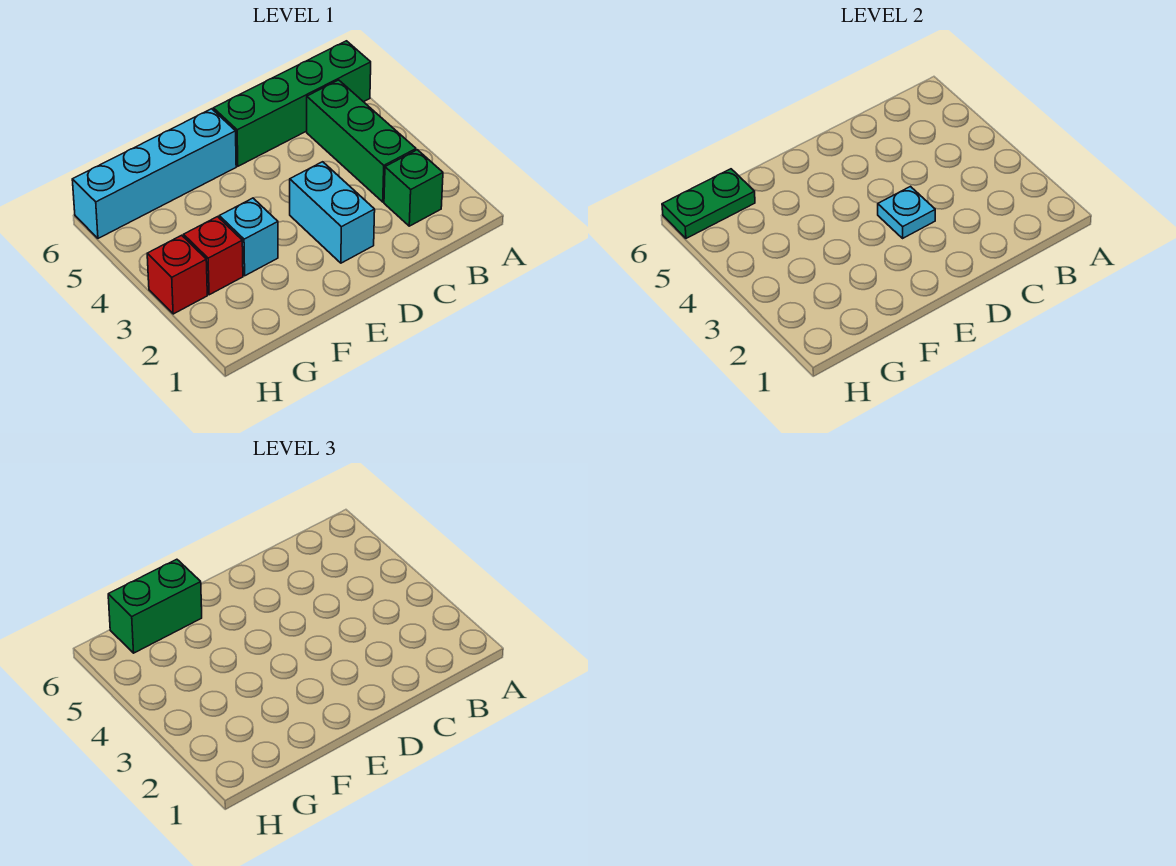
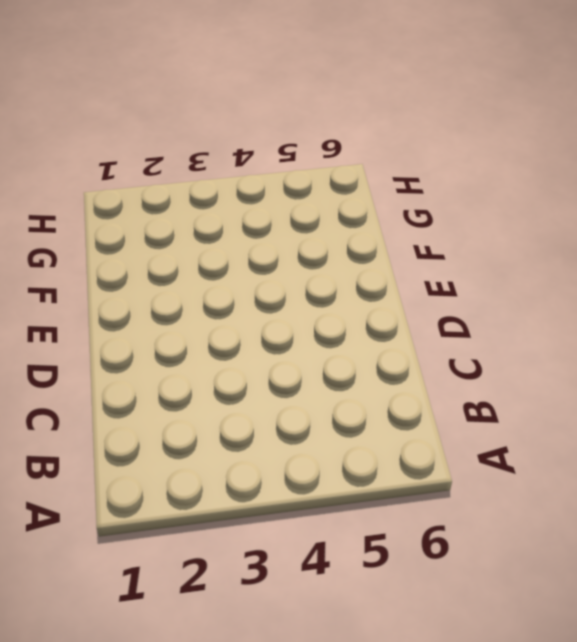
none -> green 1x4 brick [213,41,371,166]
none -> green 1x1 brick [384,150,443,226]

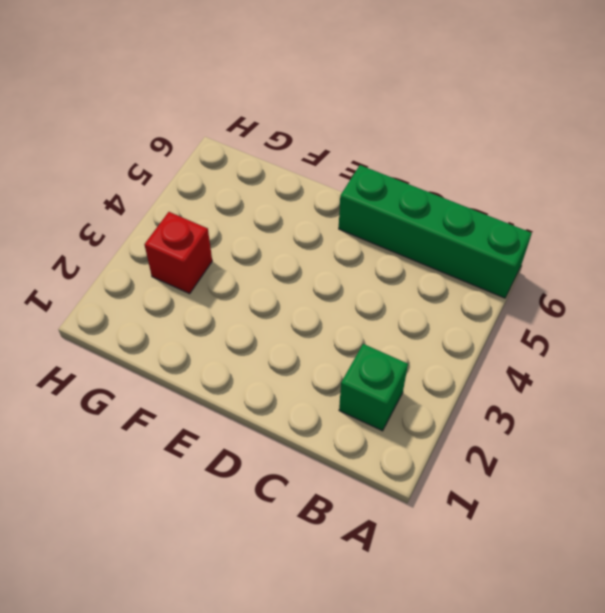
none -> green 1x3 brick [307,80,416,202]
none -> cyan 1x2 brick [290,162,375,263]

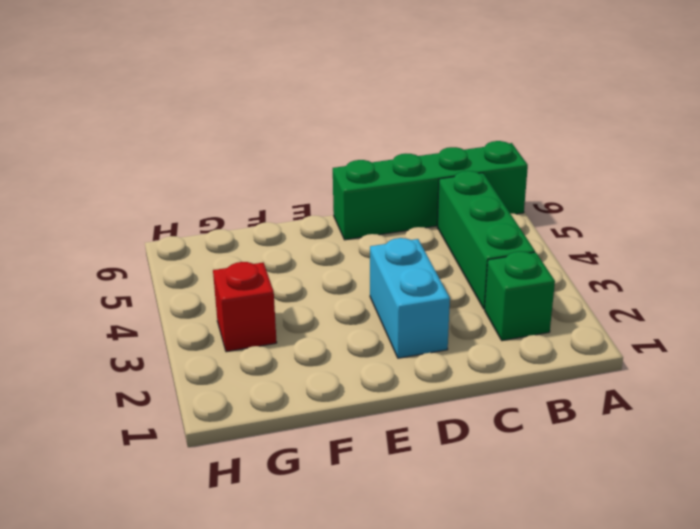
none -> cyan 1x4 brick [72,109,236,238]
none -> cyan 1x1 brick [219,198,278,276]

